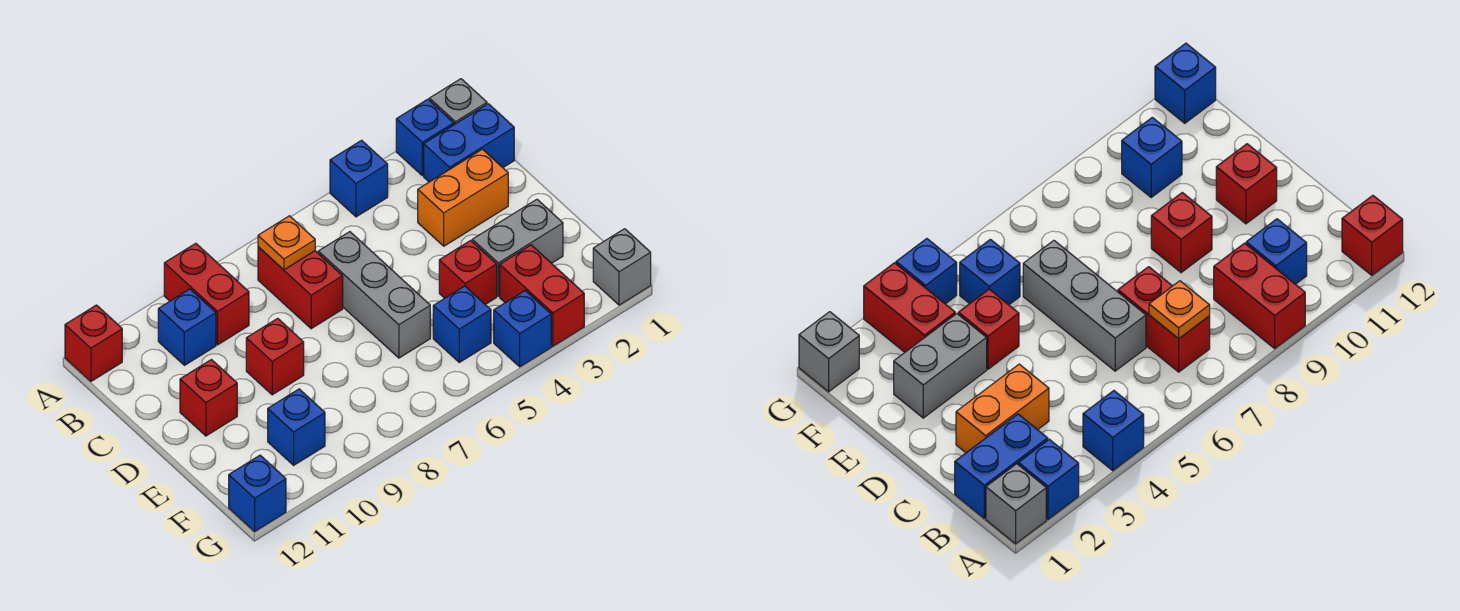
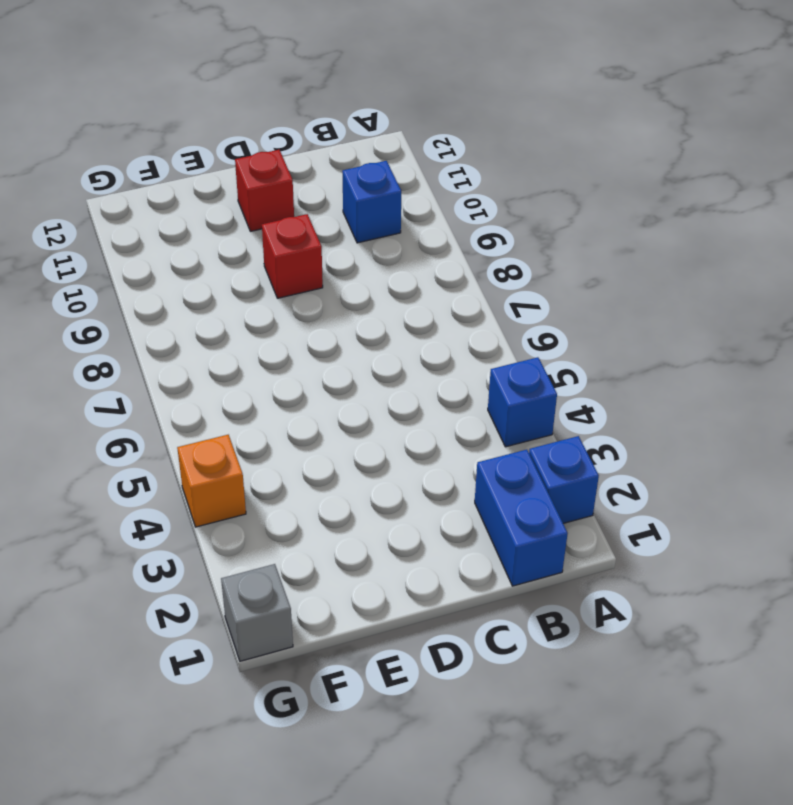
orange 1x1 brick [177,435,246,527] -> blue 1x1 brick [494,290,551,367]
none -> grey 1x1 brick [429,79,487,124]
none -> red 1x2 brick [164,243,249,345]
none -> red 1x1 brick [65,305,122,381]

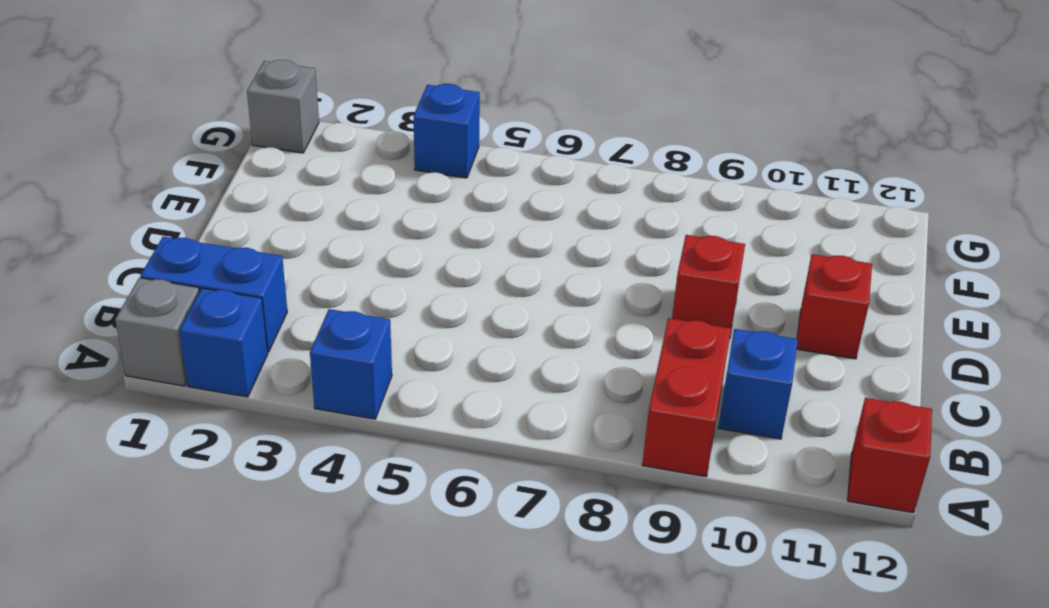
none -> red 1x2 brick [258,247,343,329]
none -> orange 1x2 brick [418,149,508,246]
none -> grey 1x3 brick [318,232,430,358]

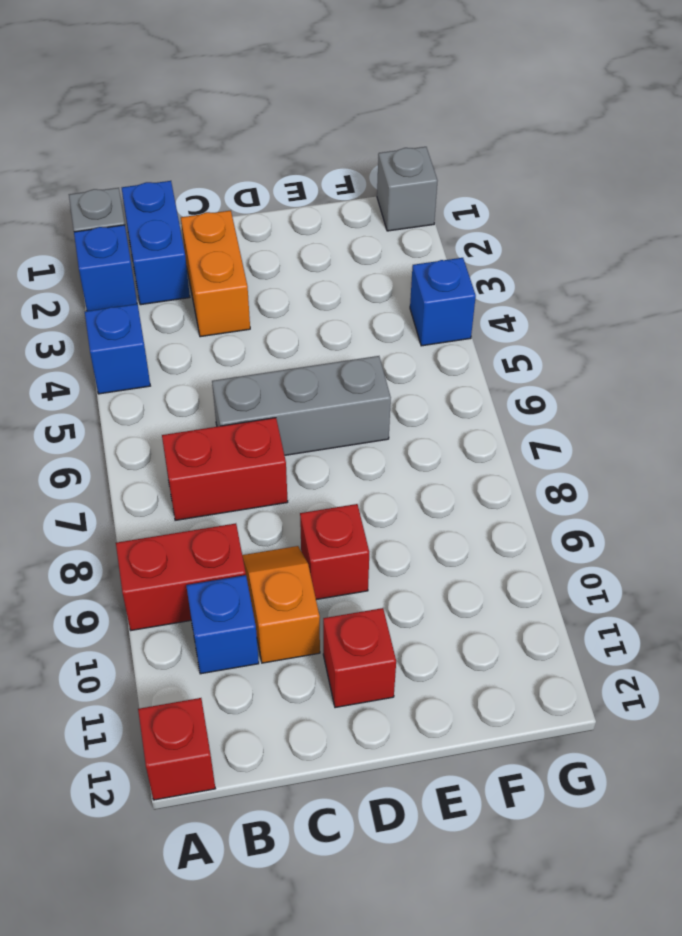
orange 1x2 slope [242,546,320,663] -> none
none -> grey 1x2 brick [472,199,563,296]
none -> red 1x1 brick [439,240,497,305]
none -> red 1x2 brick [500,245,584,346]

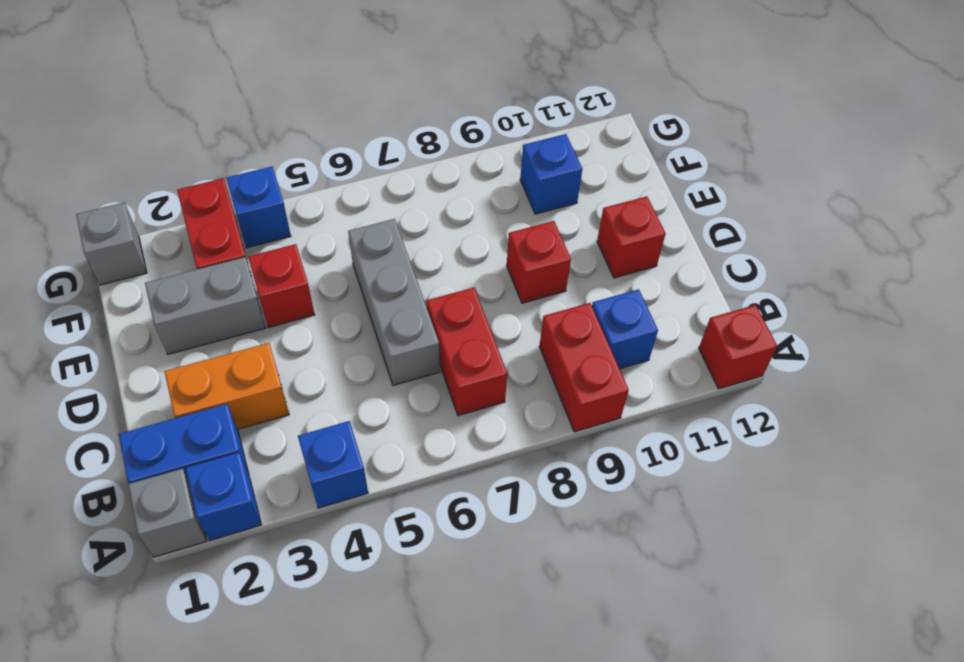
none -> blue 1x1 brick [433,286,491,362]
none -> blue 1x1 brick [229,455,286,531]
none -> orange 1x1 plate [258,216,315,270]

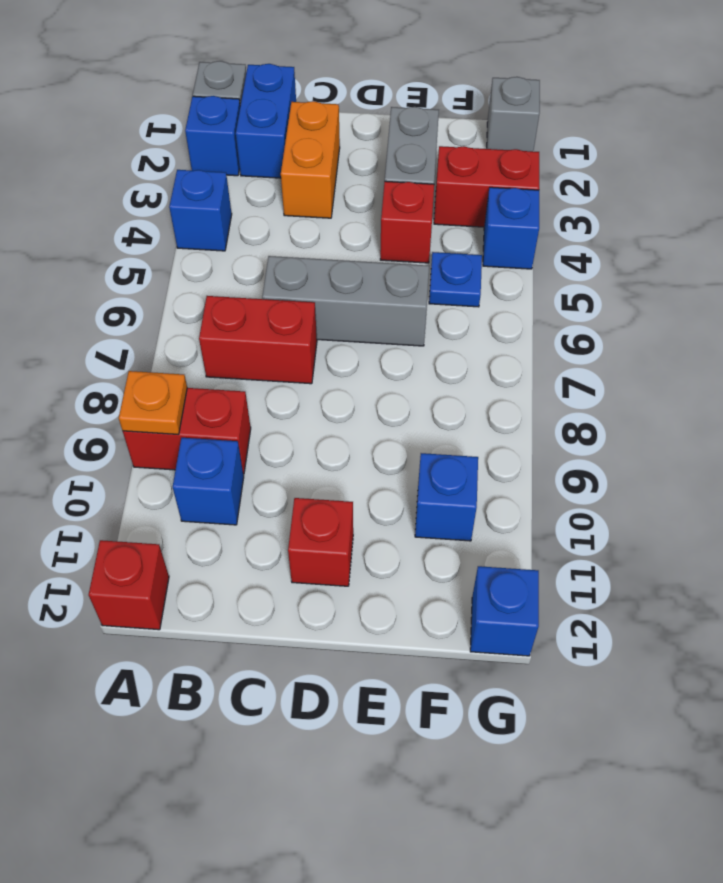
orange 1x1 plate [119,371,187,435] -> orange 1x1 plate moved to [258,216,315,270]
blue 1x1 plate [429,252,482,307] -> blue 1x1 brick [433,286,491,362]
none -> red 1x1 brick [246,318,304,395]

